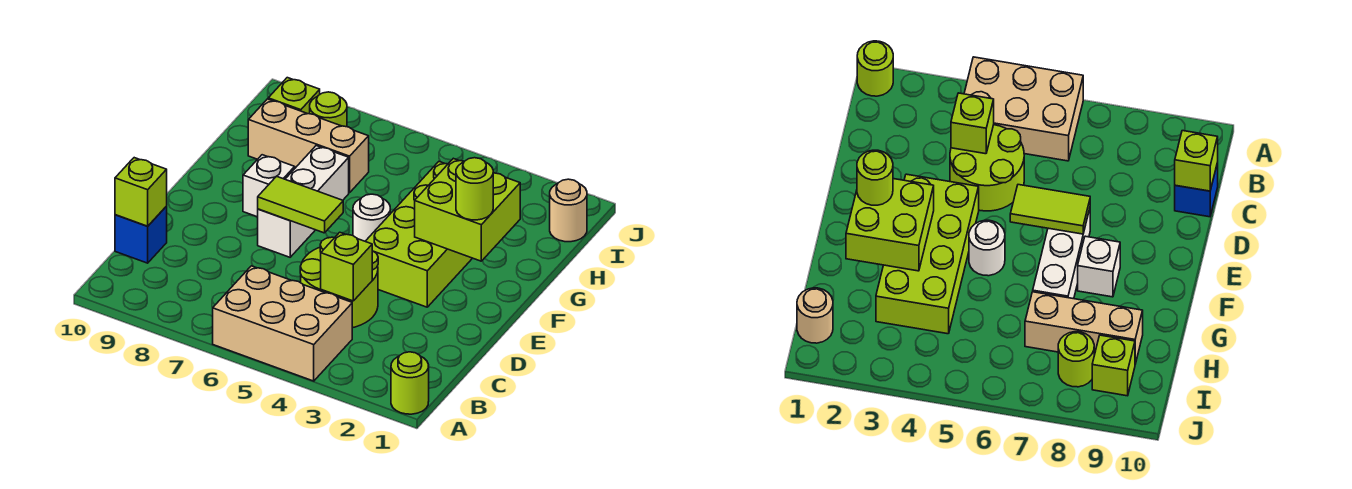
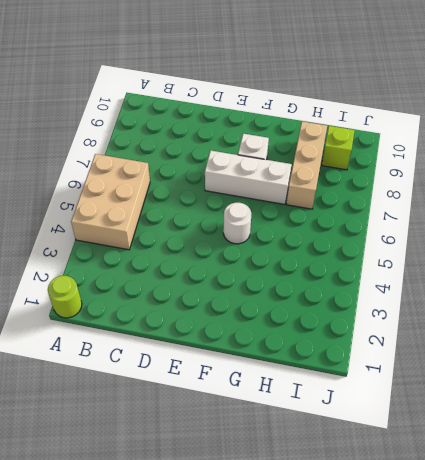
none -> lime 2x2 round brick [300,237,378,328]
none -> blue 1x1 brick [115,207,167,263]
none -> lime 2x4 brick [365,162,472,307]

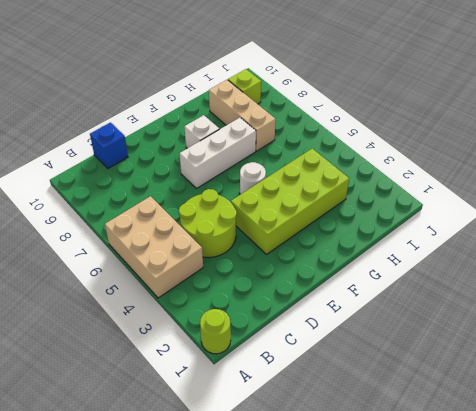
none -> tan 1x1 round brick [550,179,587,242]
none -> lime 1x1 round brick [310,92,347,127]
none -> lime 1x1 brick [321,232,372,301]

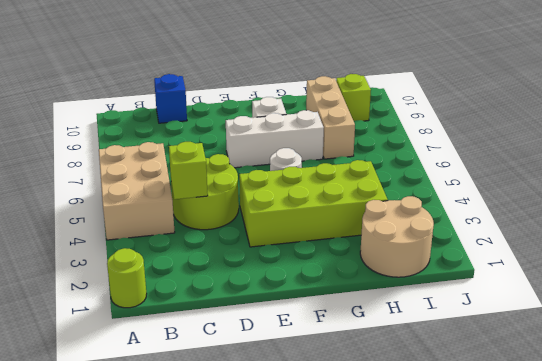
tan 2x2 round brick [360,196,434,277] -> tan 1x1 round brick [550,179,587,242]
none -> lime 1x1 round brick [310,92,347,127]
none -> lime 1x1 brick [115,158,167,226]
none -> lime 1x2 tile [258,176,343,233]

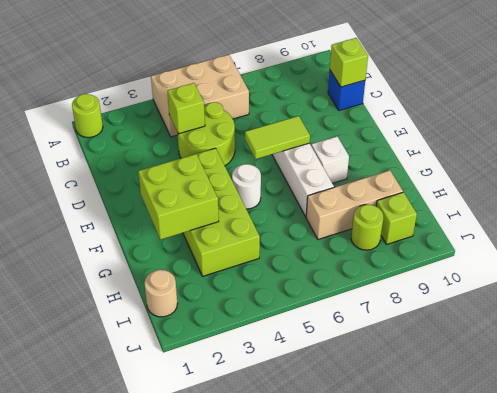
none -> lime 1x1 round brick [456,158,493,220]

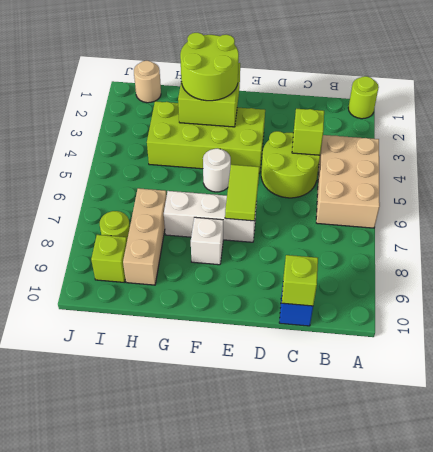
lime 2x2 round brick [180,33,239,101] -> lime 1x1 round brick [456,158,493,220]

